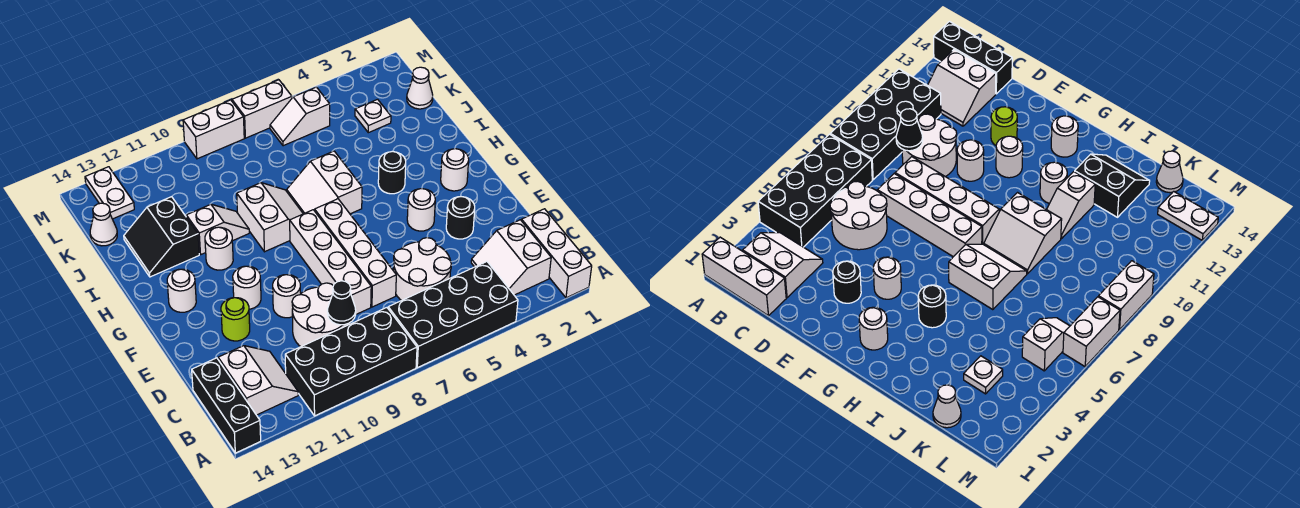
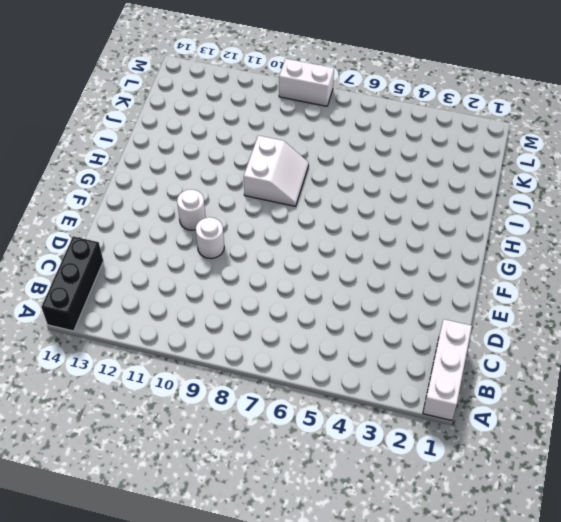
none -> black 2x4 brick [388,262,518,368]
none -> black 2x4 brick [285,308,417,416]
none -> white 2x2 slope [471,220,551,295]
none -> white 2x2 slope [218,346,298,415]

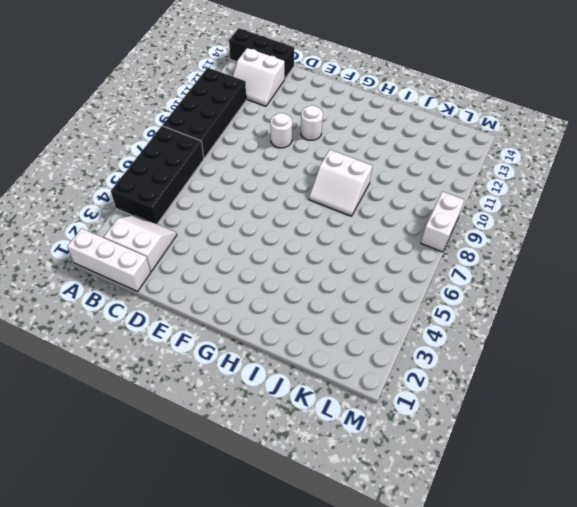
none -> white 2x2 round brick [394,237,451,301]
none -> white 2x2 round brick [292,283,350,347]
none -> white 1x4 brick [315,199,396,307]
none -> white 1x4 brick [290,210,371,314]

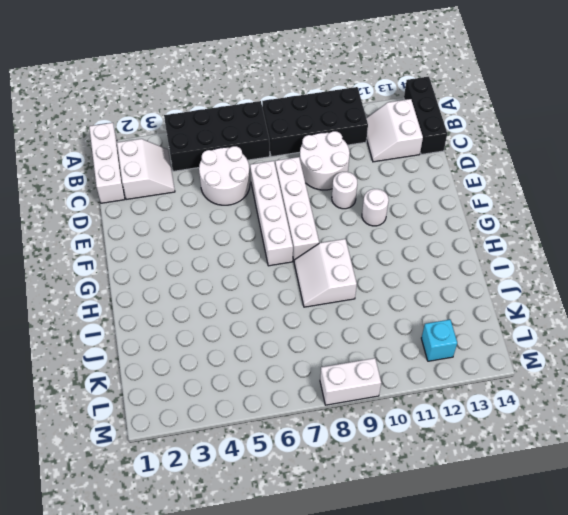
cyan 1x1 brick [421,320,457,361] -> none
none -> black 1x1 round brick [446,197,475,239]
none -> lime 1x1 round brick [221,298,250,341]
none -> white 1x1 round brick [407,189,435,231]
none -> white 1x1 round brick [441,149,469,191]

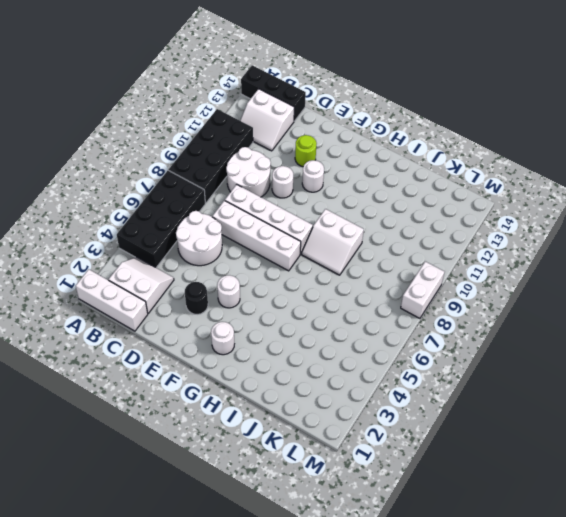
none -> white 1x1 round brick [167,269,196,312]
none -> black 1x1 round brick [378,151,406,194]
none -> white 2x2 slope [287,151,362,214]
none -> white 1x1 round brick [205,227,233,270]

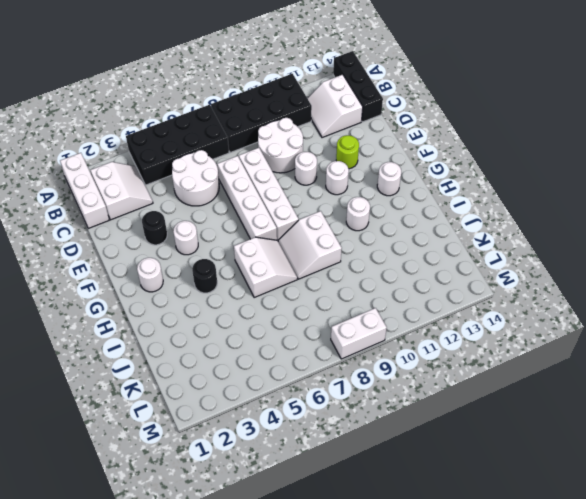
none -> white 1x2 slope [186,204,249,254]
none -> black 2x2 slope [124,197,199,277]
none -> white 1x1 cone [407,67,433,109]
none -> white 1x1 plate [355,99,391,133]

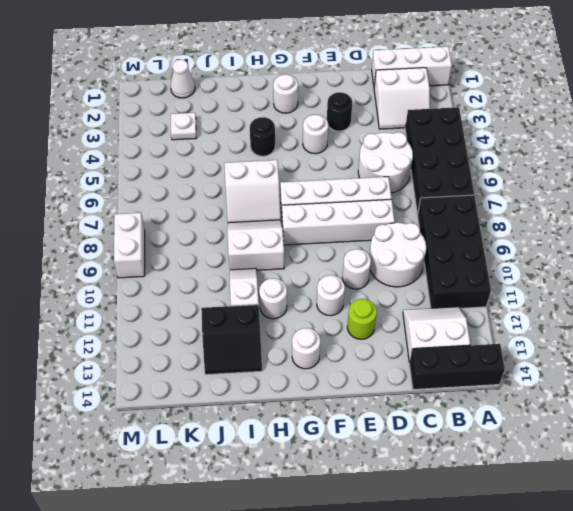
none -> white 1x1 cone [90,203,117,246]
none -> white 1x2 slope [270,87,330,146]
none -> white 1x2 plate [85,167,134,219]
none -> white 1x2 brick [232,80,292,138]

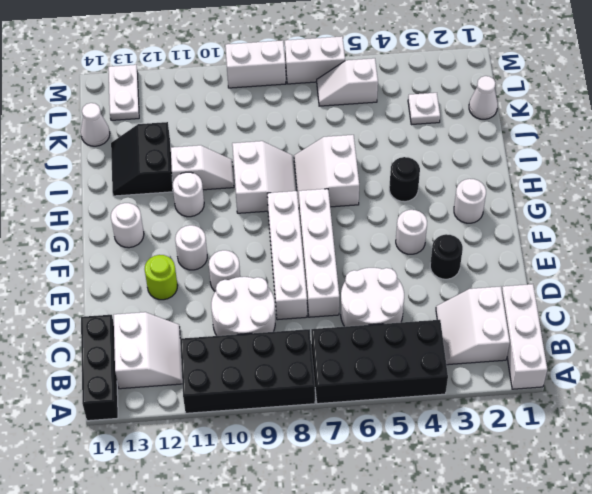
none -> black 1x1 cone [327,281,356,325]

